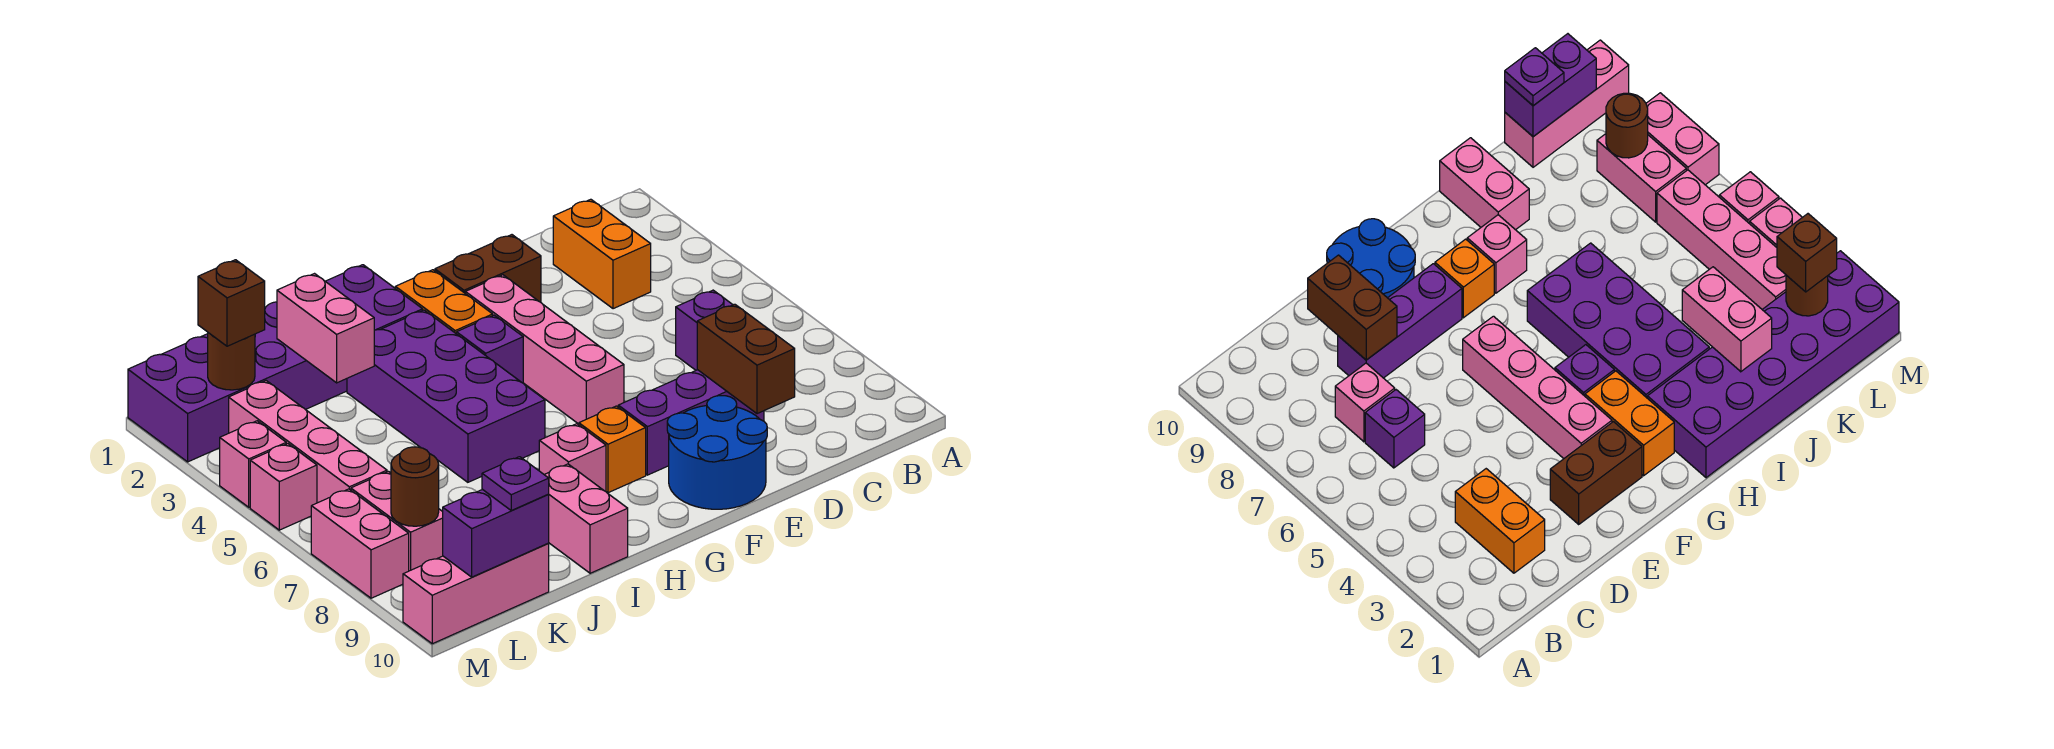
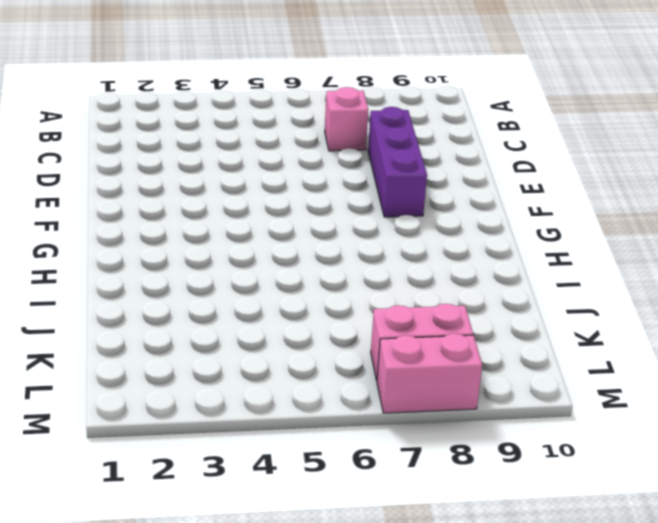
none -> orange 1x2 brick [553,199,651,309]
none -> purple 1x1 brick [676,290,733,370]
none -> brown 1x2 brick [435,235,541,302]

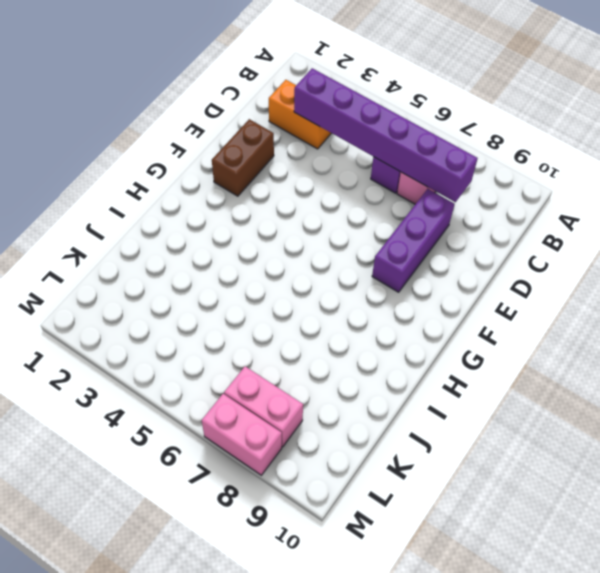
purple 1x6 brick [294,68,478,202] -> none
none -> blue 2x2 round brick [667,396,767,509]
none -> pink 1x4 brick [465,275,624,424]
none -> orange 1x2 brick [395,270,493,334]

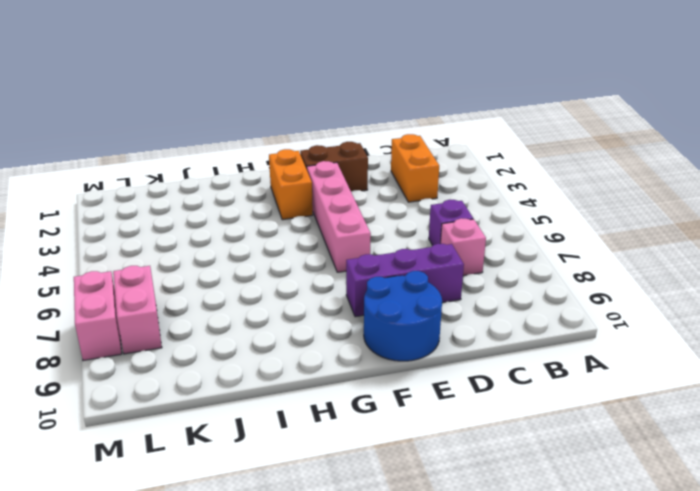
none -> purple 1x1 brick [457,315,523,383]
none -> orange 1x1 brick [579,406,646,493]
none -> purple 2x6 brick [128,265,423,462]

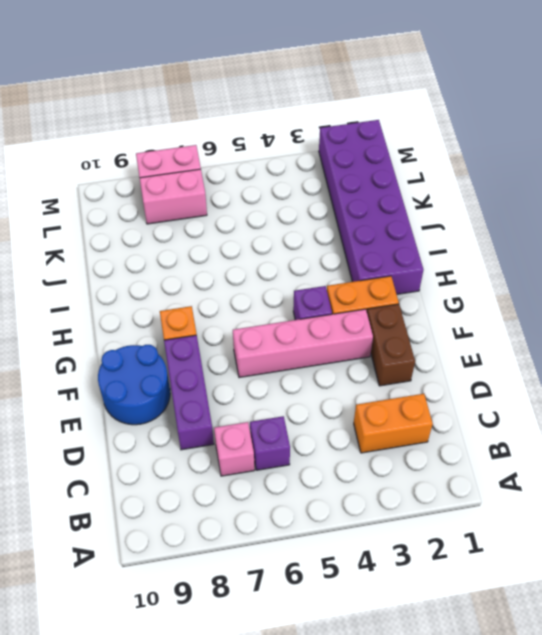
none -> purple 2x4 brick [347,310,545,482]
none -> pink 1x1 brick [539,424,606,491]
none -> pink 1x2 brick [544,464,628,573]

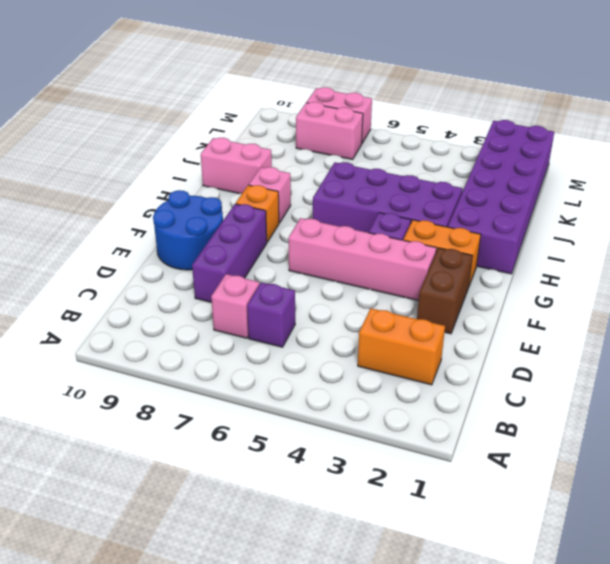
none -> pink 1x3 brick [403,544,549,644]
none -> pink 1x4 brick [229,381,387,503]
none -> pink 1x1 brick [220,421,286,507]

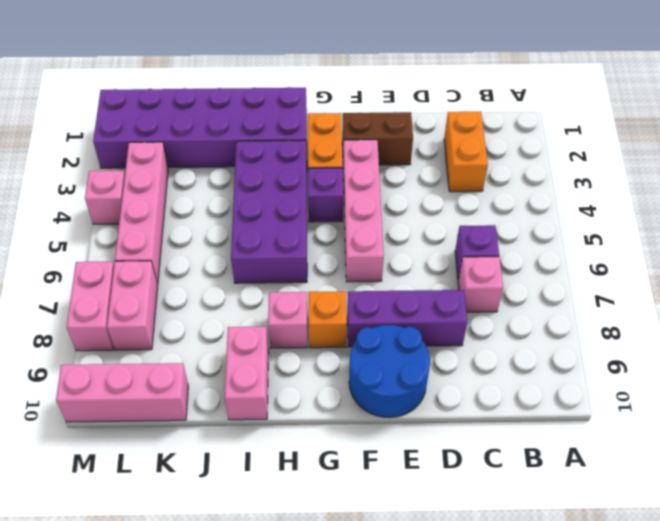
none -> pink 1x1 brick [250,444,317,530]
none -> brown 1x2 brick [697,304,795,414]
none -> pink 1x2 brick [277,274,374,383]

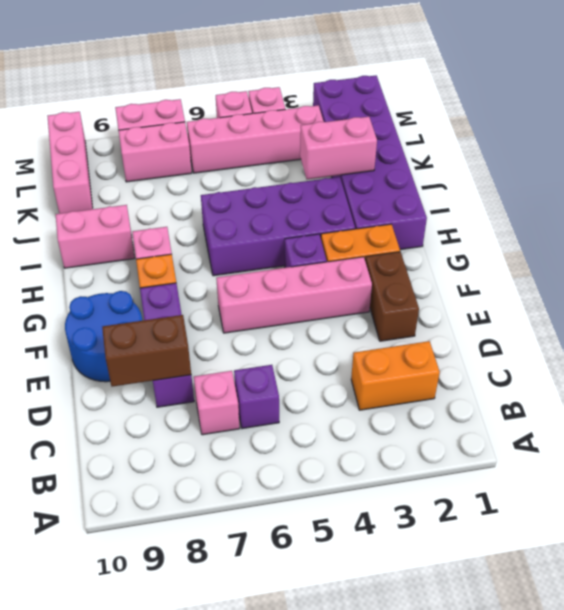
none -> purple 1x2 brick [443,489,549,577]
none -> brown 1x1 round brick [208,333,255,390]
none -> brown 1x1 round brick [391,447,439,526]

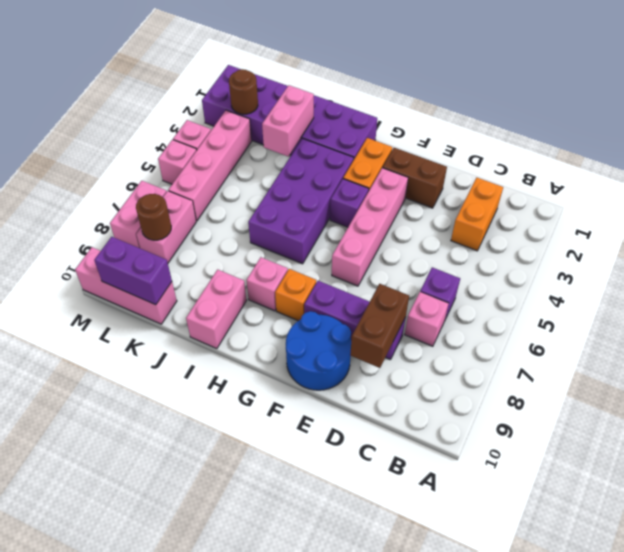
none -> purple 1x1 plate [482,457,549,510]
none -> brown 1x1 brick [198,260,265,346]

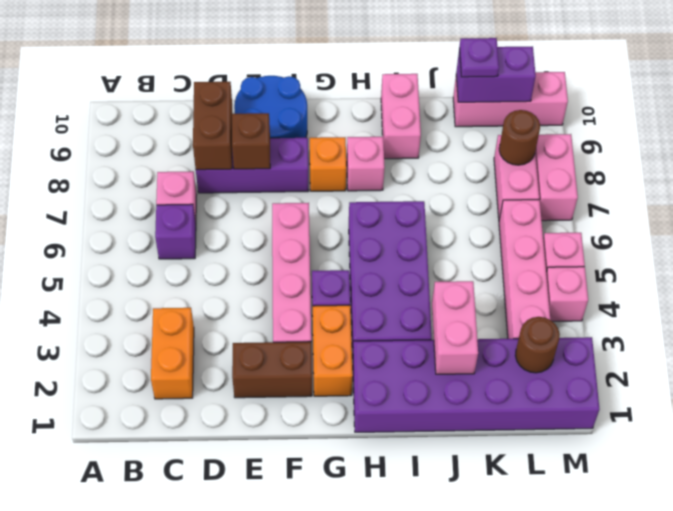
brown 1x1 brick [232,113,270,169] -> brown 1x1 brick moved to [198,260,265,346]

